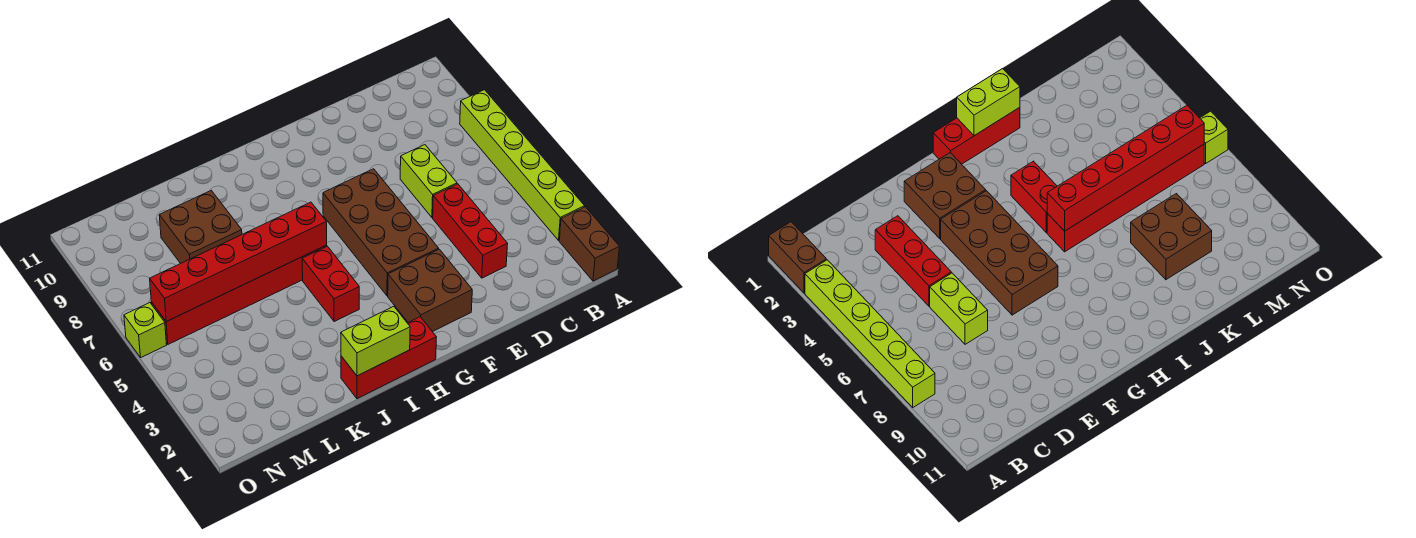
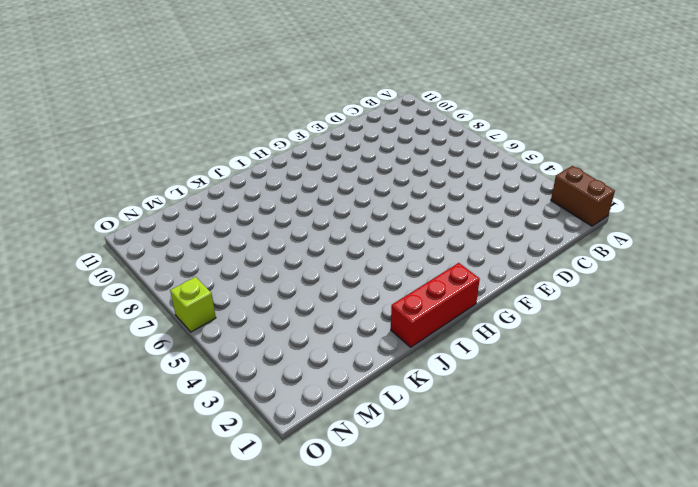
none -> lime 1x6 brick [460,90,585,240]
none -> red 1x3 brick [433,184,508,278]
none -> lime 1x2 brick [400,145,457,217]

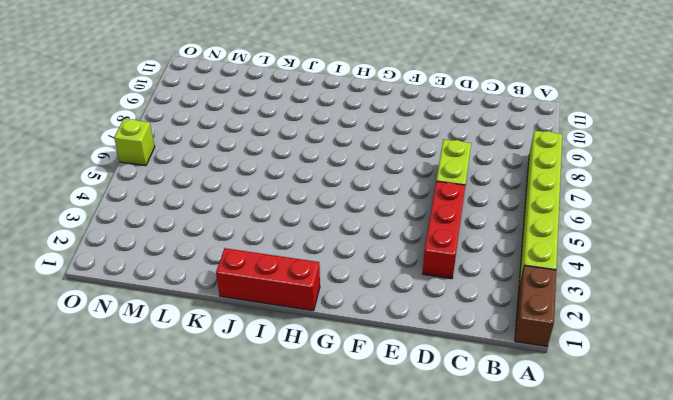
none -> brown 2x2 brick [388,249,472,332]
none -> brown 2x4 brick [323,169,439,296]
none -> red 1x2 brick [302,246,359,322]

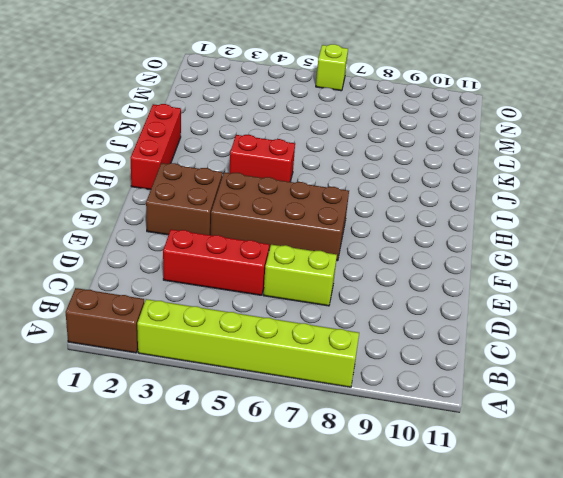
none -> red 1x6 brick [151,245,327,344]
none -> brown 2x2 brick [159,191,242,263]
none -> lime 1x2 brick [341,306,410,376]

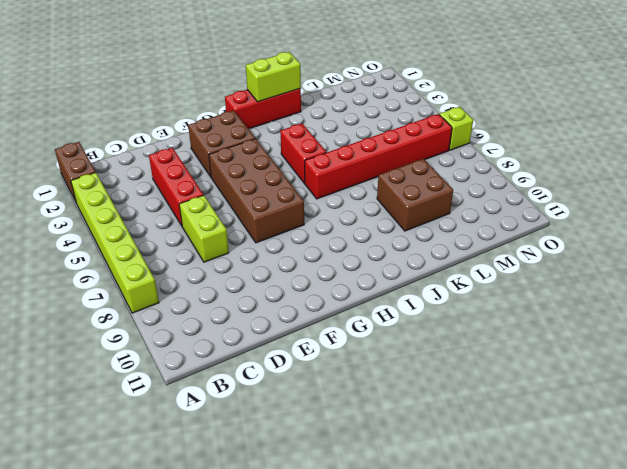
none -> red 1x6 brick [150,202,327,322]

